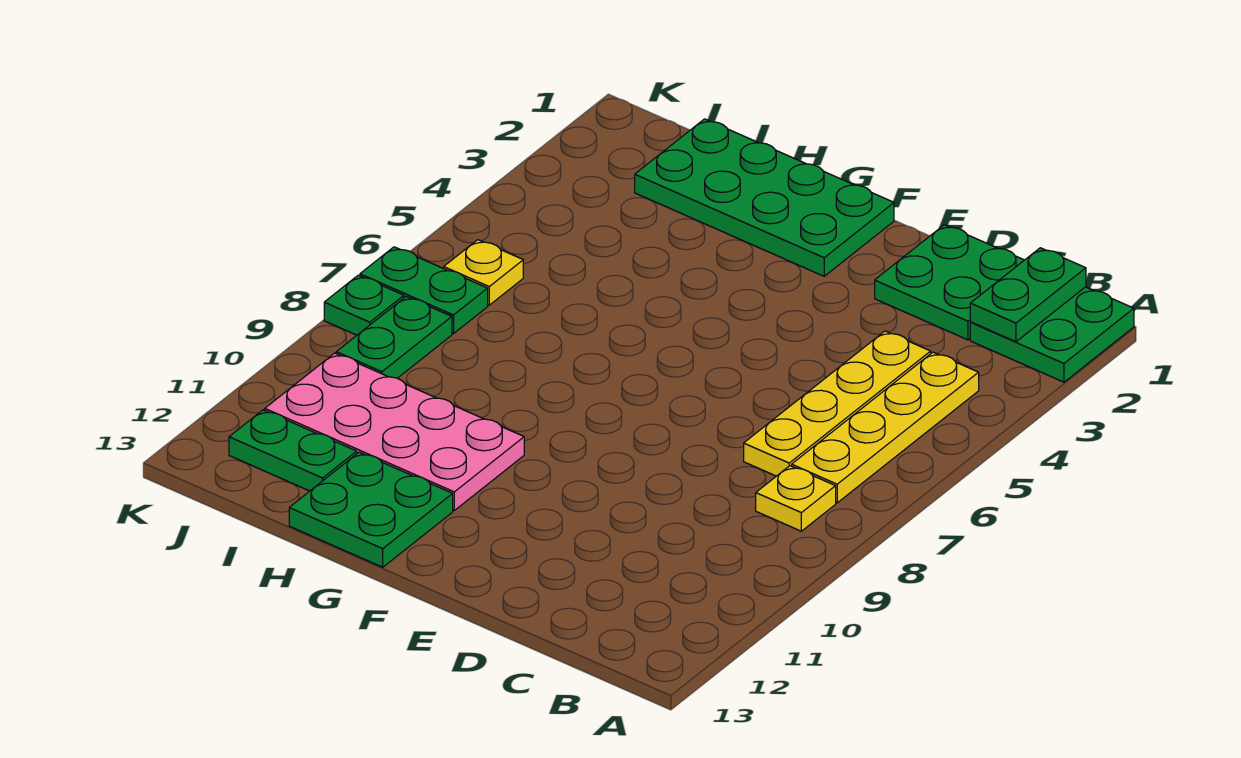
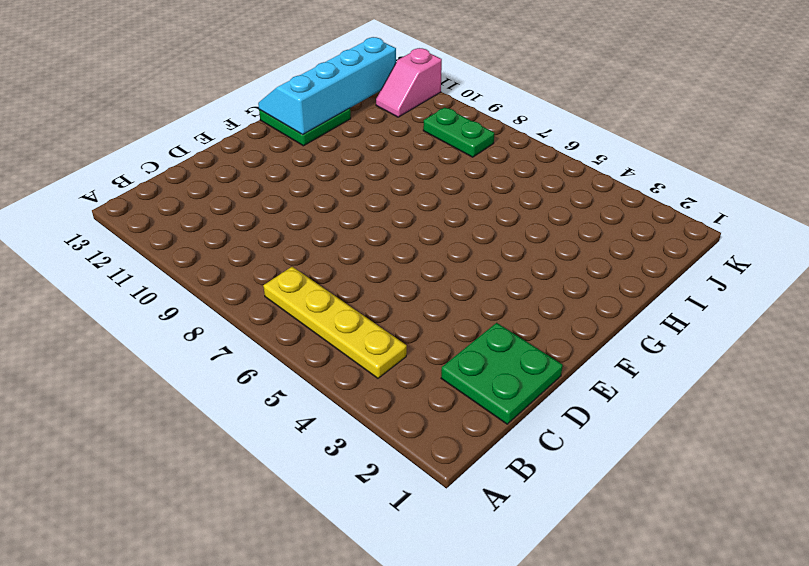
cyan 2x4 slope [258,37,396,135] -> none
pink 1x2 slope [376,48,442,117] -> pink 2x4 plate [265,353,524,510]
none -> green 2x2 plate [970,287,1134,382]
none -> yellow 1x1 plate [756,466,836,531]
none -> yellow 1x4 plate [744,331,931,476]

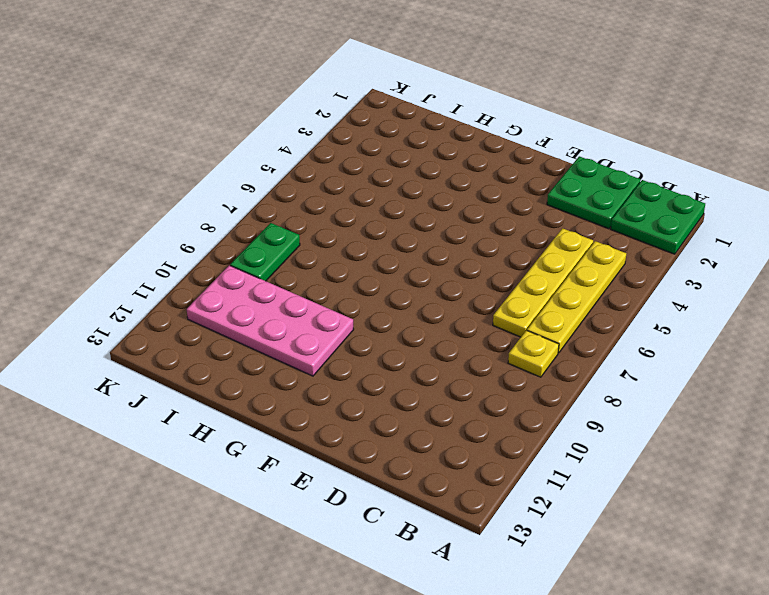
none -> green 2x4 plate [635,119,894,276]
none -> green 2x2 plate [289,452,453,567]
none -> green 1x2 plate [229,410,357,491]

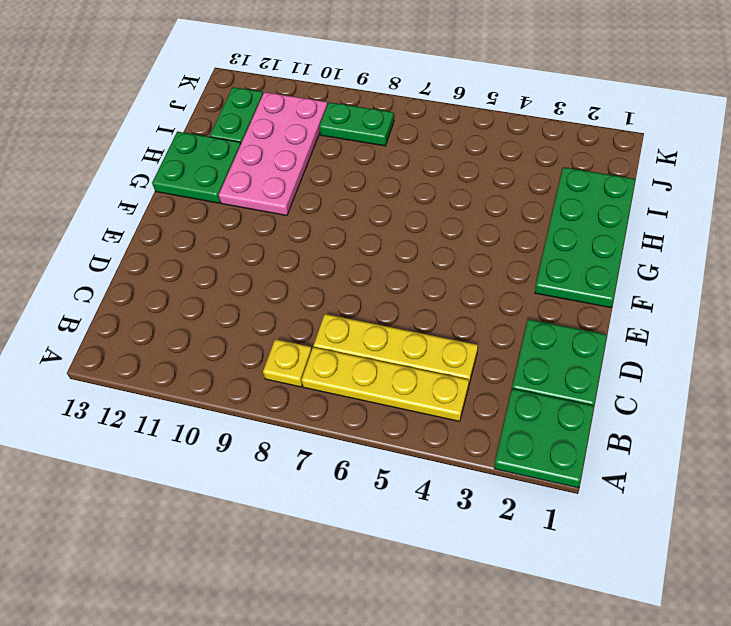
none -> yellow 1x1 plate [444,240,523,305]
none -> green 1x2 plate [360,247,488,334]
none -> green 1x1 plate [324,275,404,335]

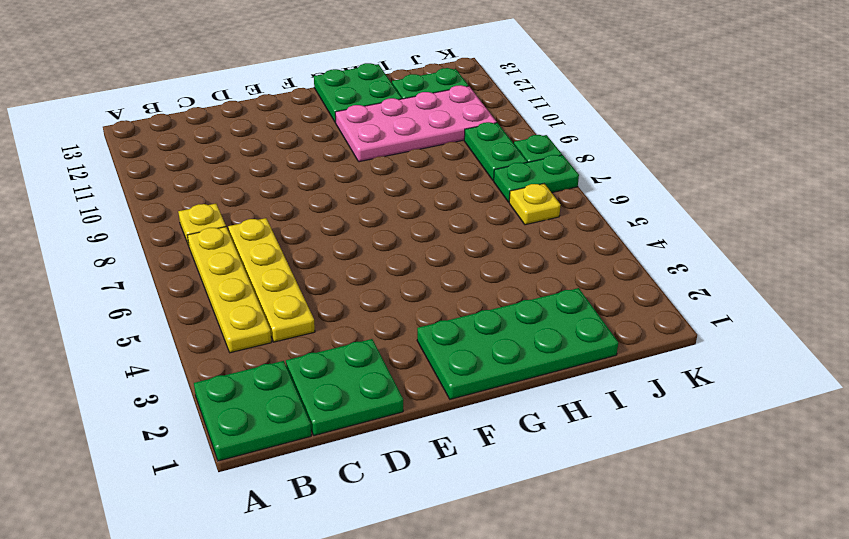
none -> green 1x2 plate [970,248,1086,342]

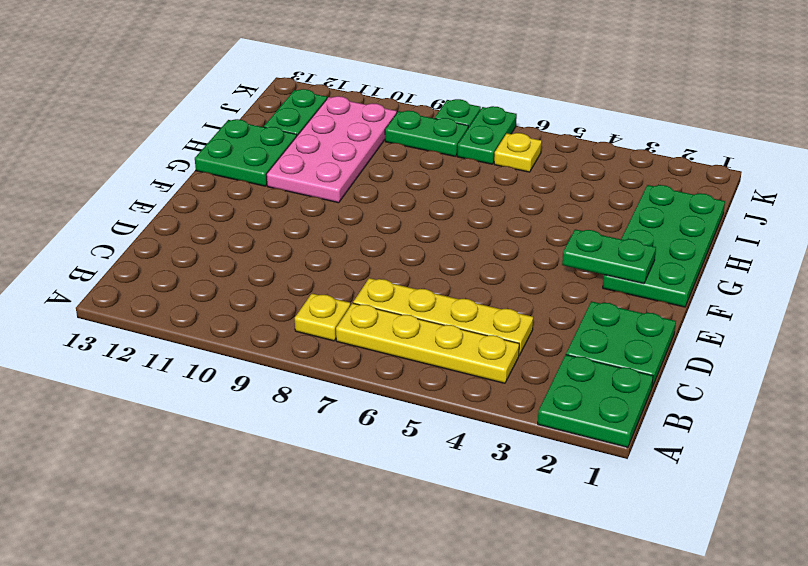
green 1x2 plate [562,229,656,284] -> green 1x2 plate moved to [970,248,1086,342]

